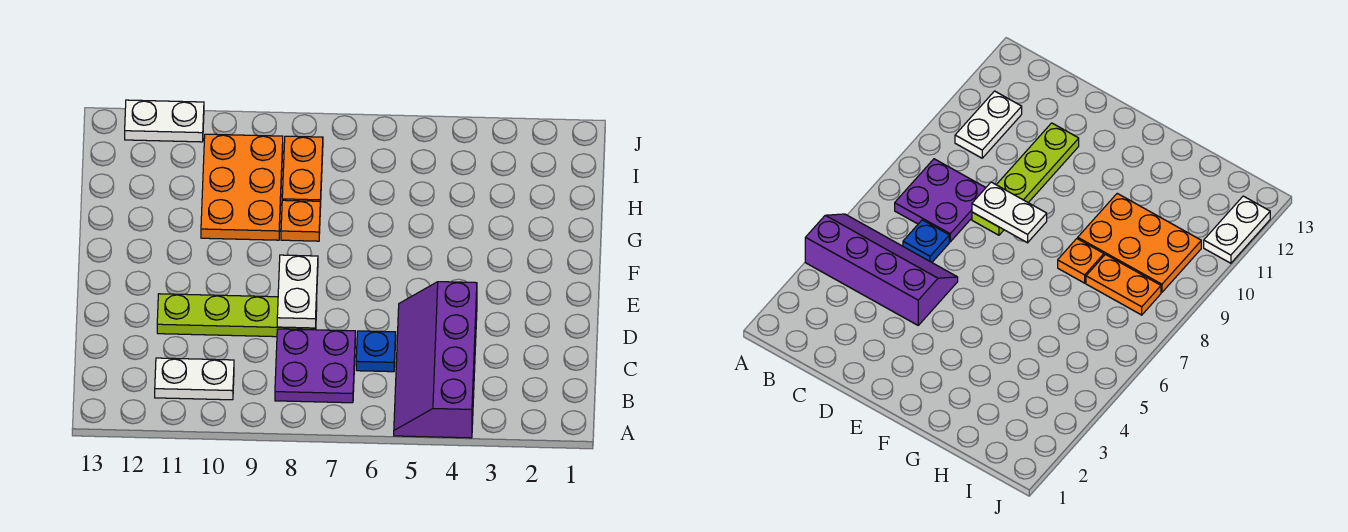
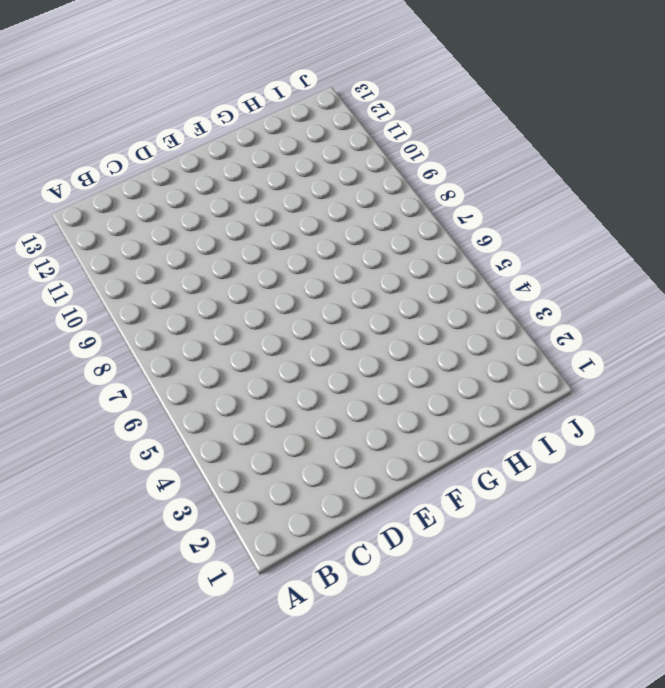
none -> purple 2x4 slope [394,282,477,438]
none -> purple 2x2 plate [275,329,355,403]

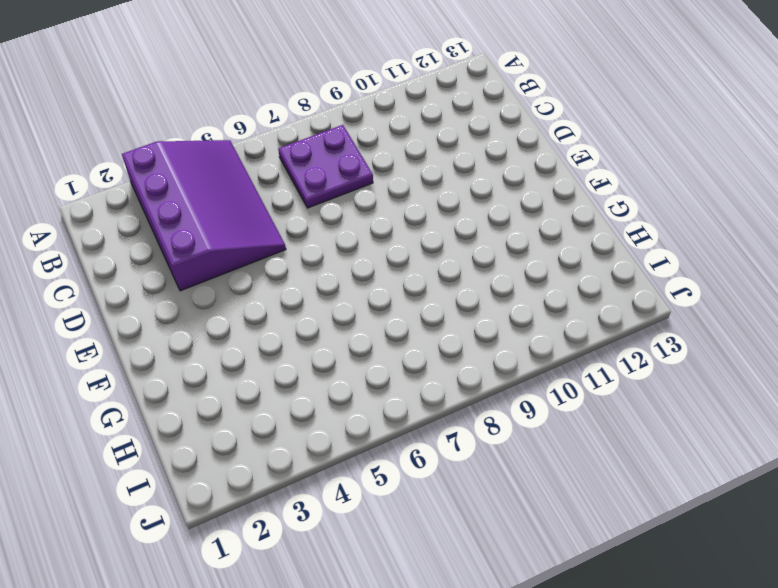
purple 3x4 slope [122,140,286,291] -> purple 2x4 slope [394,282,477,438]
none -> white 1x2 plate [155,358,234,400]
none -> blue 1x1 plate [356,331,396,372]

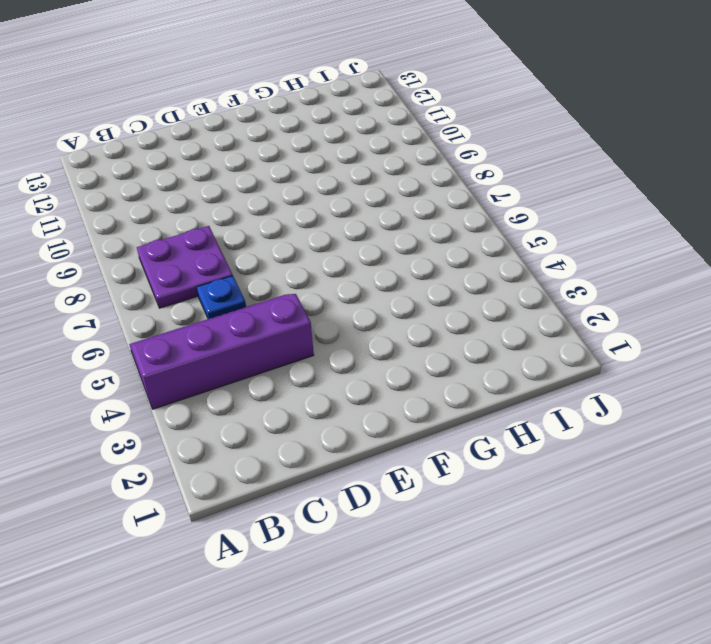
none -> white 1x2 plate [155,358,234,400]
none -> lime 1x4 plate [157,294,317,337]

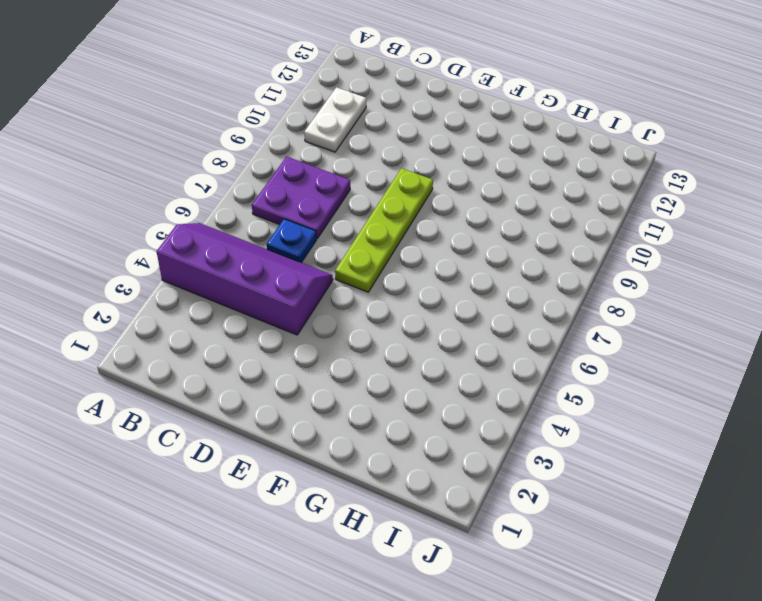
lime 1x4 plate [335,168,433,292] -> lime 1x4 plate moved to [157,294,317,337]
none -> orange 1x1 plate [281,200,320,241]
none -> orange 2x3 plate [201,134,283,240]

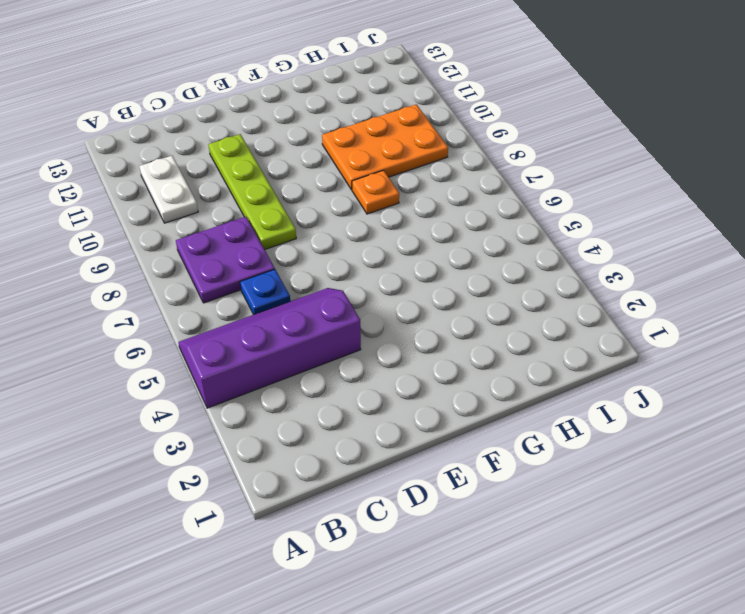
none -> orange 1x2 plate [282,136,323,208]
none -> white 1x2 plate [125,100,204,142]

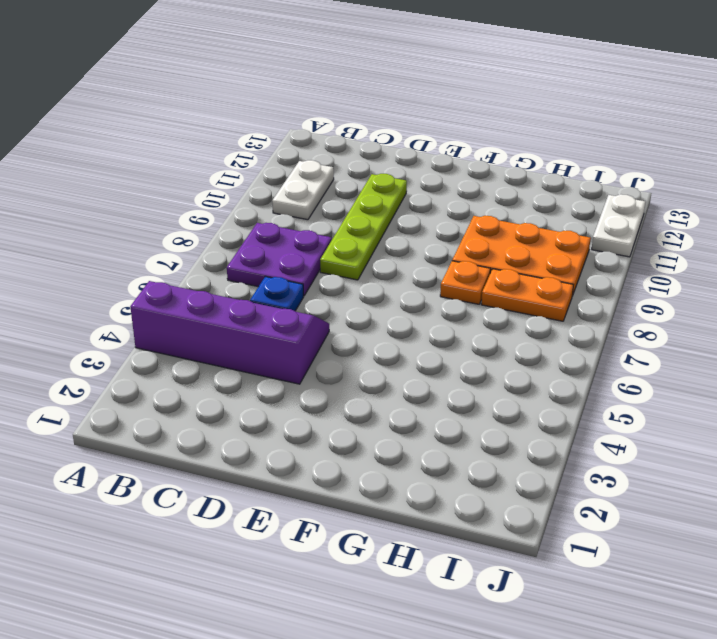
none -> white 1x2 plate [277,255,318,328]

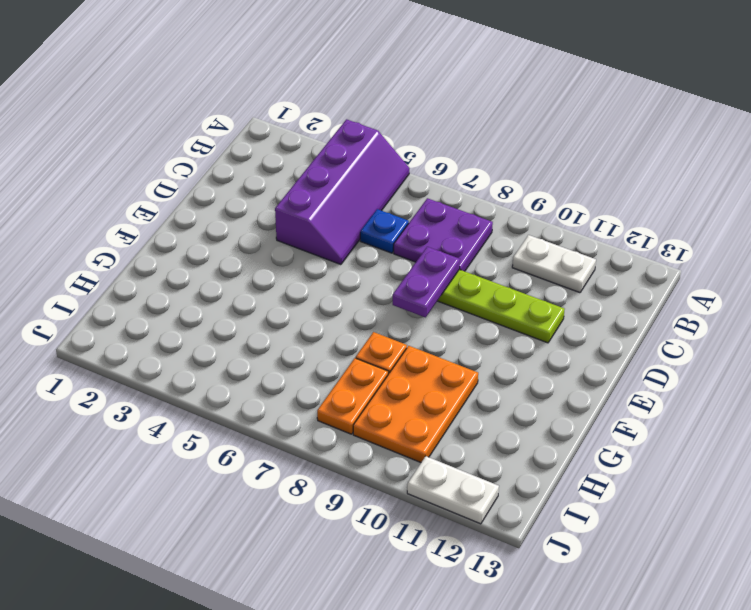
purple 1x2 plate [393,247,460,317] -> white 1x2 plate [277,255,318,328]

